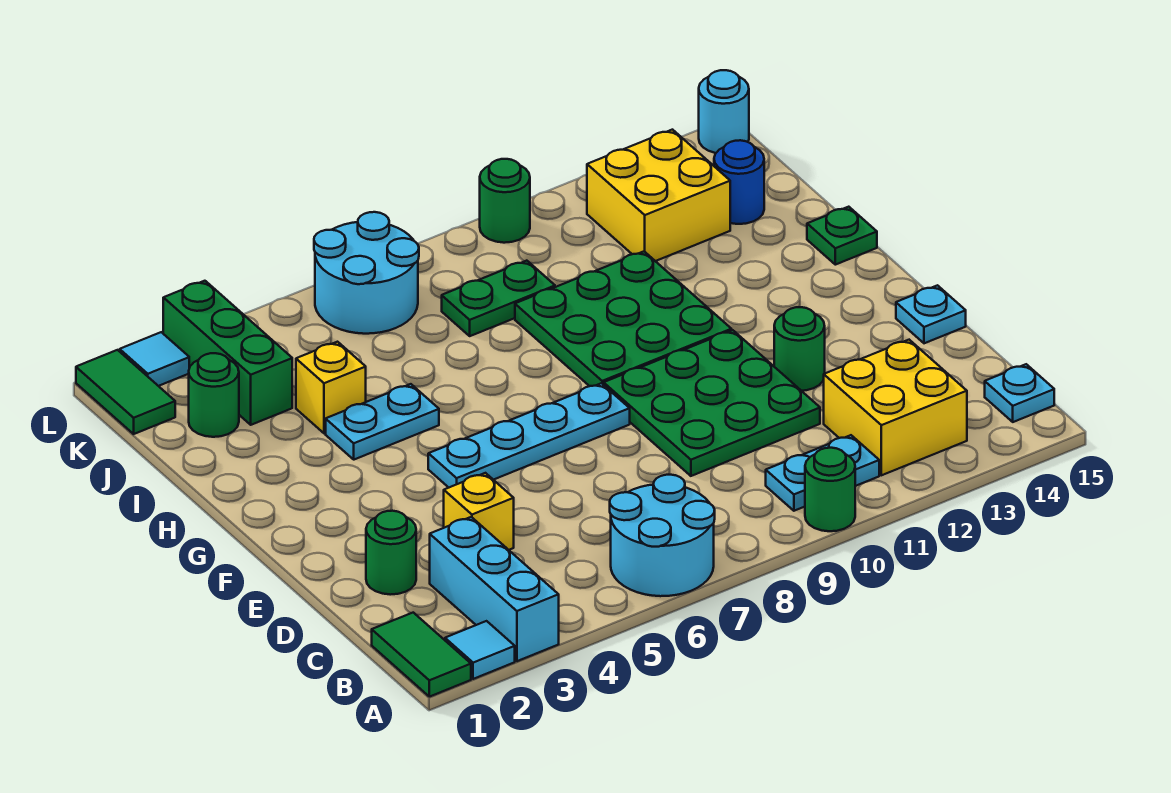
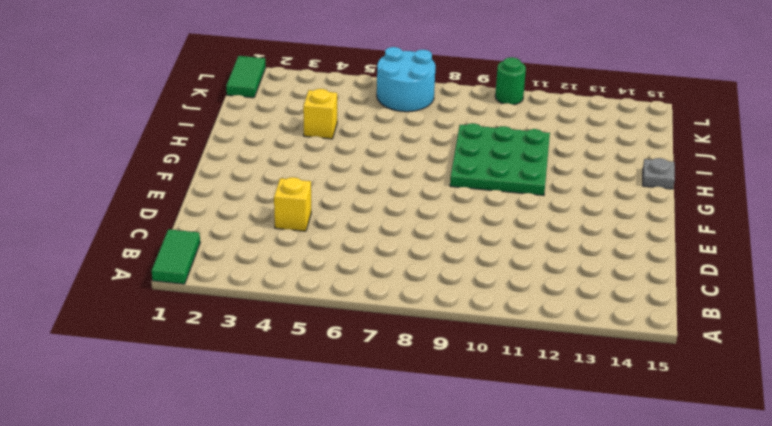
grey 1x1 plate [643,158,675,189] -> green 1x1 plate [807,207,877,265]
none -> cyan 1x1 tile [445,621,515,679]
none -> cyan 1x3 brick [430,517,559,661]
none -> cyan 2x2 round brick [610,475,715,596]

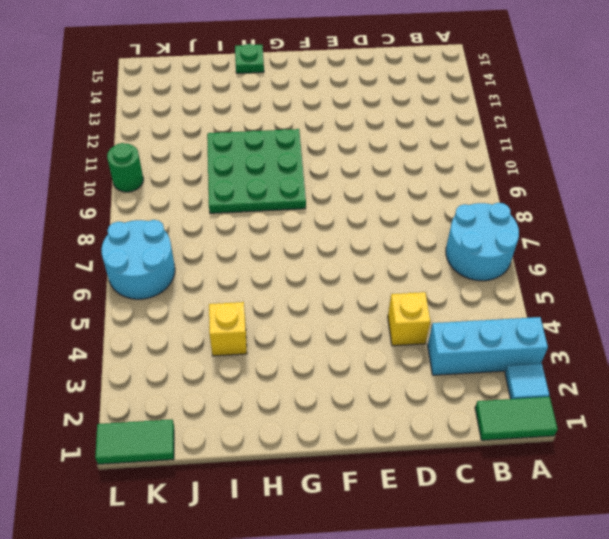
none -> green 1x1 round brick [805,448,855,531]
none -> cyan 1x2 plate [766,435,879,511]
none -> yellow 2x2 brick [824,340,967,475]

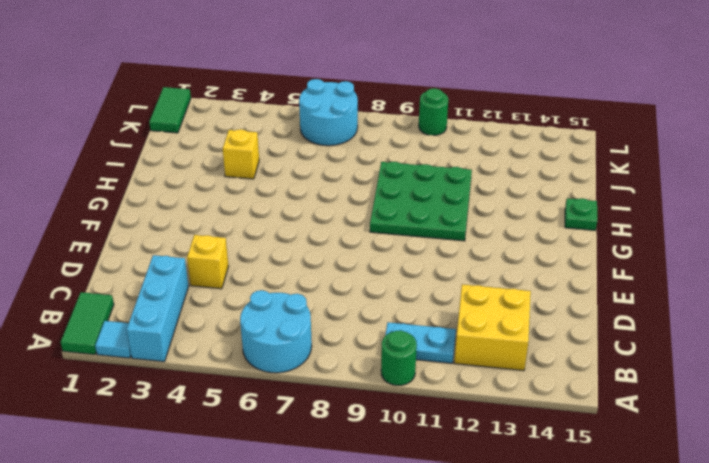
none -> cyan 1x1 plate [985,364,1054,422]
none -> green 1x1 round brick [366,511,416,595]
none -> green 3x3 plate [604,330,820,476]

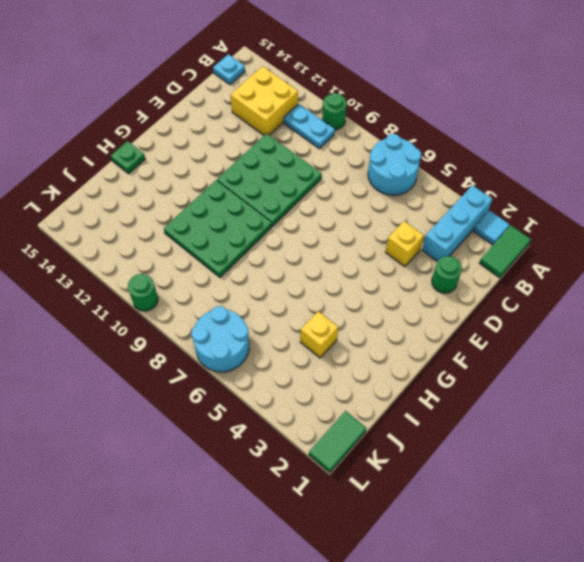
none -> green 1x1 round brick [774,307,825,391]
none -> cyan 1x1 plate [896,285,966,343]
none -> cyan 1x4 plate [428,383,630,488]

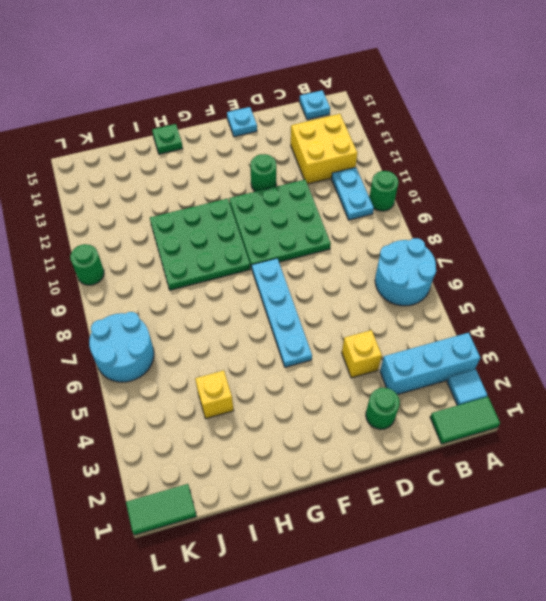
none -> cyan 1x2 plate [326,384,439,460]
none -> green 1x1 round brick [189,353,239,437]
none -> green 1x3 brick [163,281,292,425]

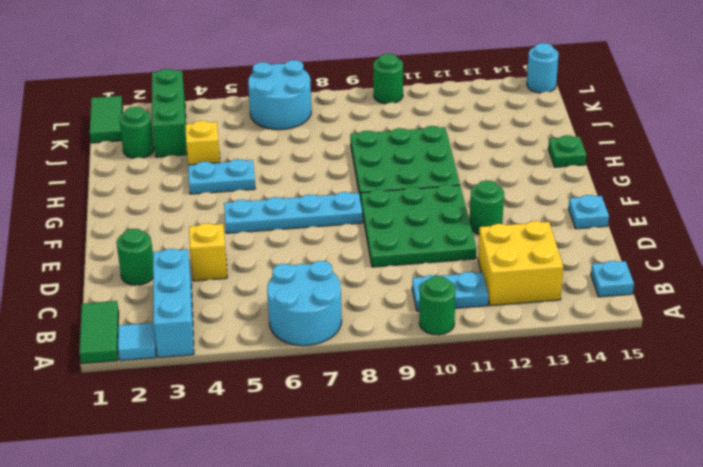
none -> green 1x2 plate [442,261,555,336]
none -> yellow 2x2 brick [587,130,730,261]
none -> blue 1x1 round brick [714,140,764,224]

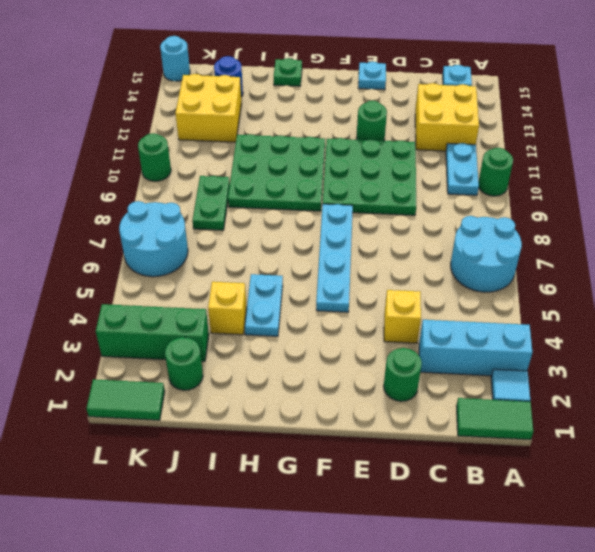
none -> cyan 1x1 tile [120,332,189,386]

